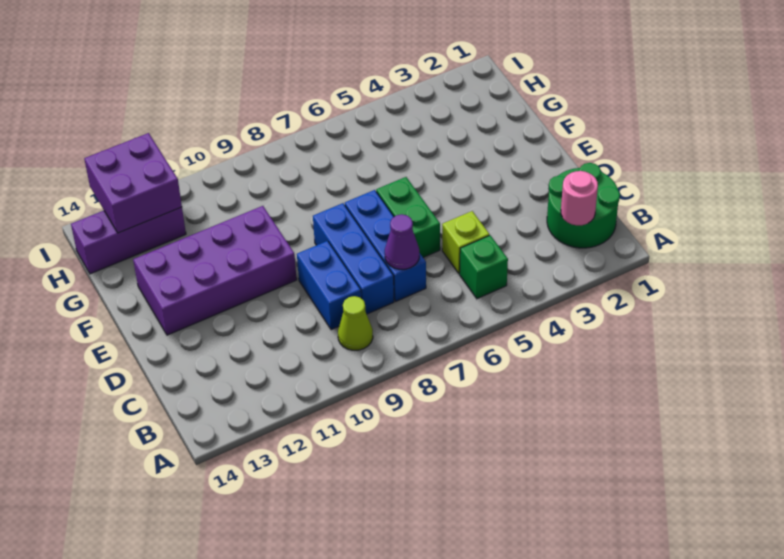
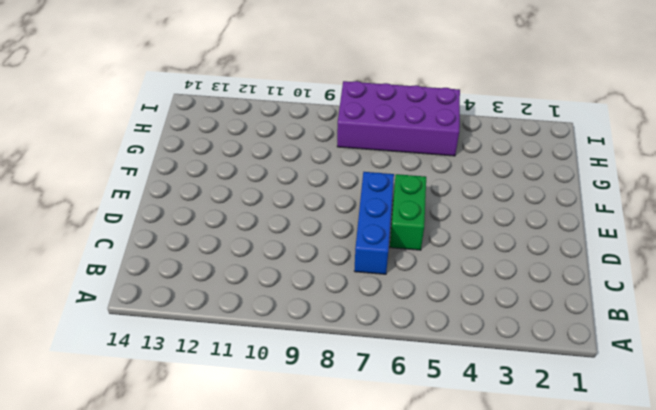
purple 2x4 brick [337,81,460,156] -> purple 2x4 brick moved to [133,206,297,335]
none -> green 2x2 round brick [547,163,620,248]
none -> green 1x1 brick [460,235,508,299]
none -> lime 1x1 cone [338,296,373,350]

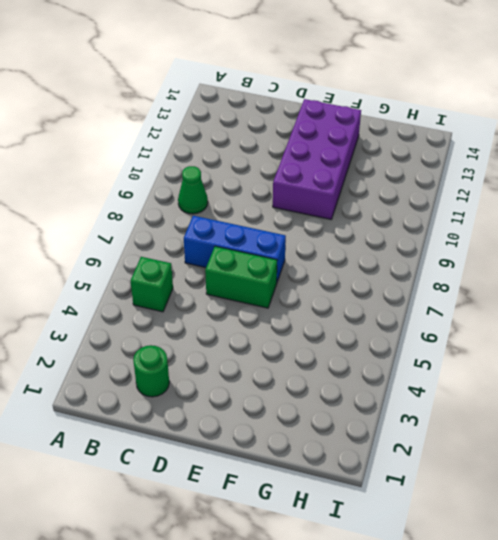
green 1x1 cone [178,166,208,214] -> lime 1x1 cone [338,296,373,350]
green 1x1 round brick [133,345,169,397] -> green 2x2 round brick [547,163,620,248]
none -> lime 1x1 brick [442,211,490,274]
none -> blue 1x3 brick [313,203,394,314]
none -> blue 1x2 brick [297,241,361,330]

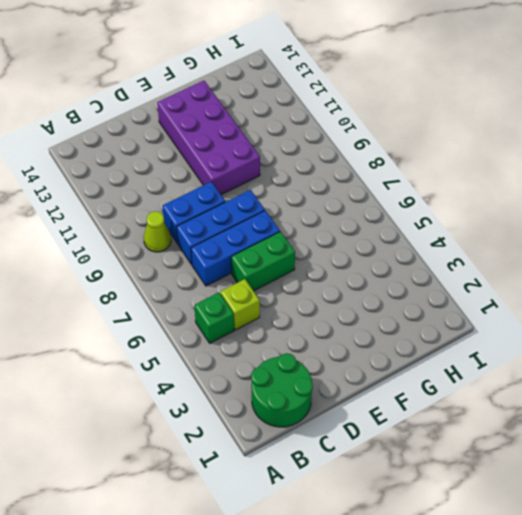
none -> purple 1x3 brick [71,207,186,274]
none -> pink 1x1 round brick [561,171,598,225]
none -> purple 1x1 cone [385,214,419,269]

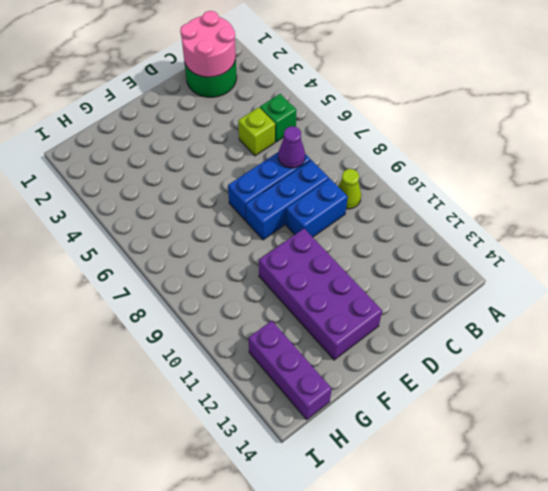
pink 2x2 round brick [180,11,236,77] -> pink 1x1 round brick [561,171,598,225]
none -> green 1x2 brick [376,177,440,257]
none -> purple 2x2 brick [84,133,182,233]

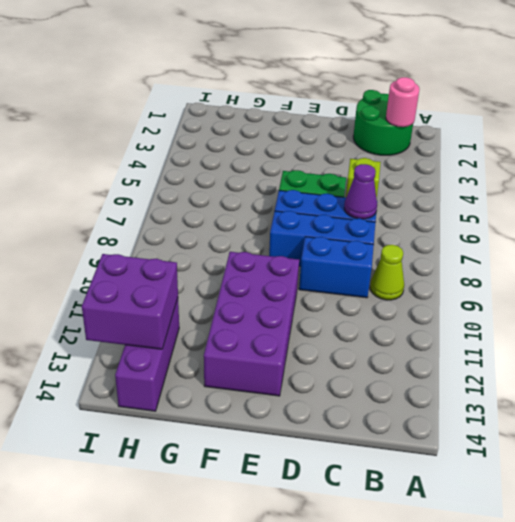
none -> green 1x1 brick [460,235,508,299]

